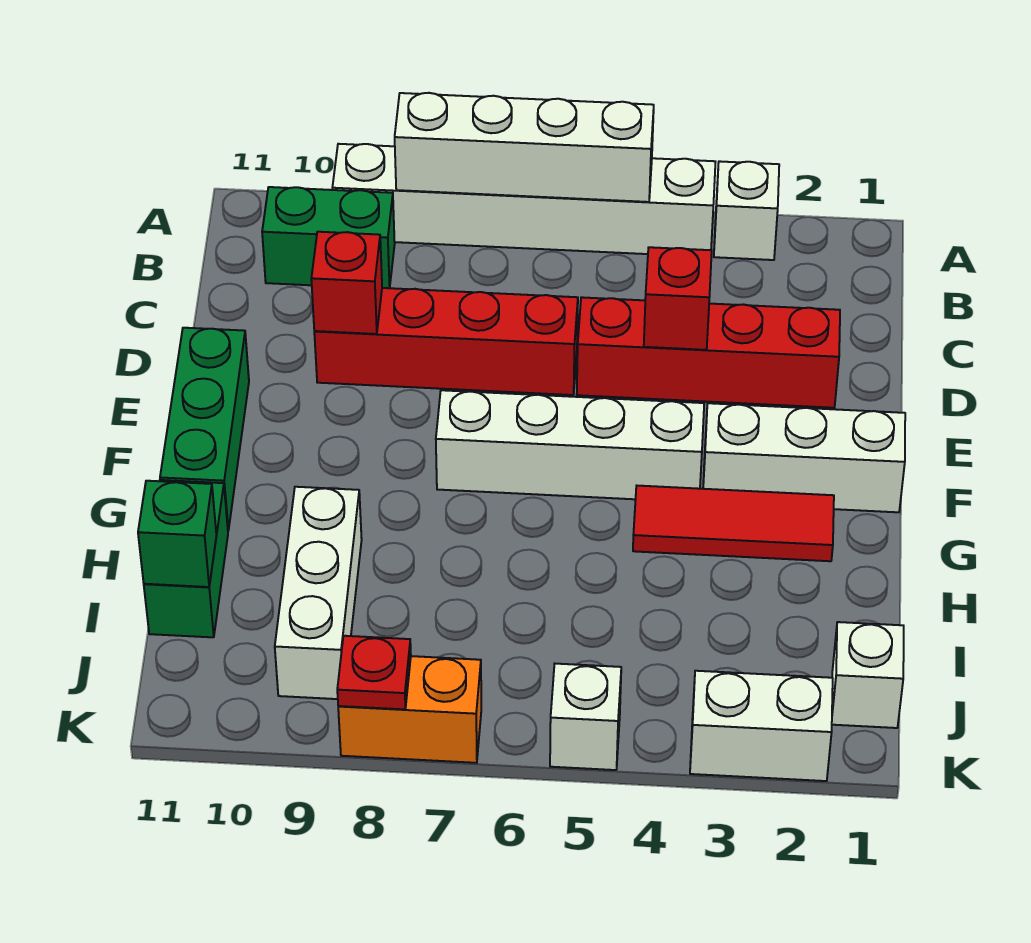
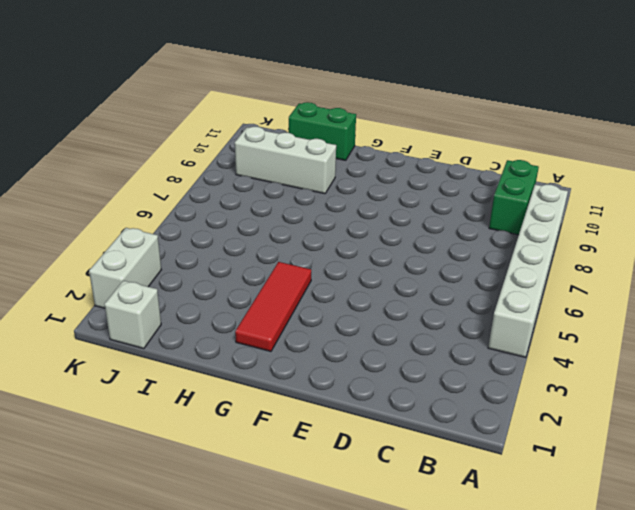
none -> white 1x1 brick [714,161,779,260]
none -> red 1x4 brick [577,297,840,408]
none -> red 1x4 brick [314,288,578,395]

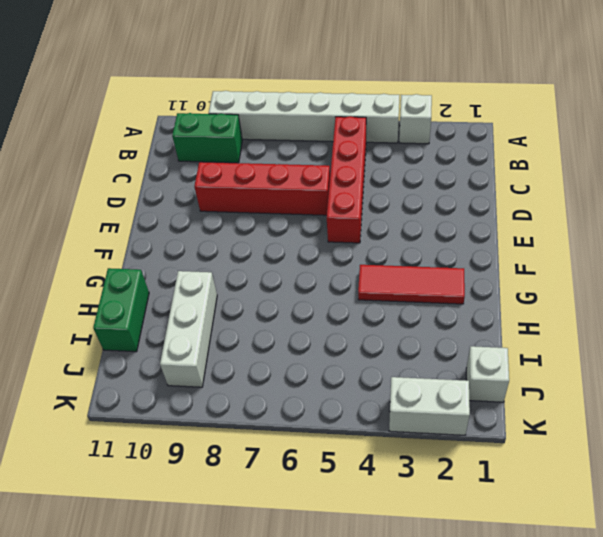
red 1x4 brick [327,116,366,243] -> red 1x4 brick turned to [577,297,840,408]
none -> green 1x3 brick [160,328,249,531]
none -> white 1x3 brick [703,403,905,512]
none -> white 1x4 brick [436,390,704,499]

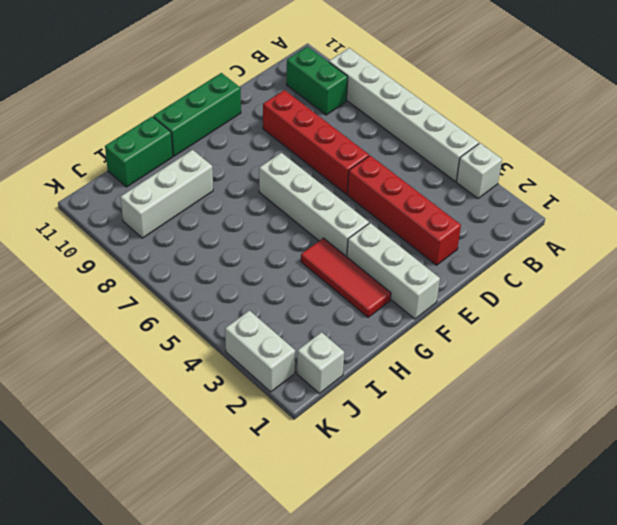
none -> white 1x1 brick [550,664,621,770]
none -> orange 1x2 brick [338,656,481,763]
none -> white 1x4 brick [395,93,654,202]

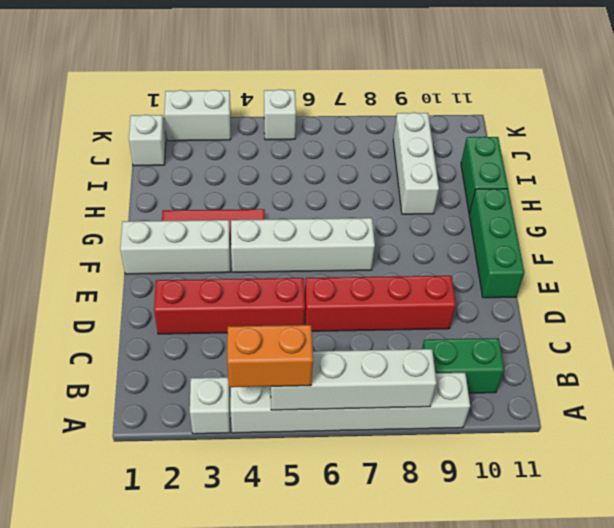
orange 1x2 brick [227,325,313,387] -> orange 1x2 brick moved to [338,656,481,763]
none -> red 1x1 brick [644,247,712,350]
none -> red 1x1 brick [311,232,382,334]
none -> green 1x1 brick [138,481,216,587]

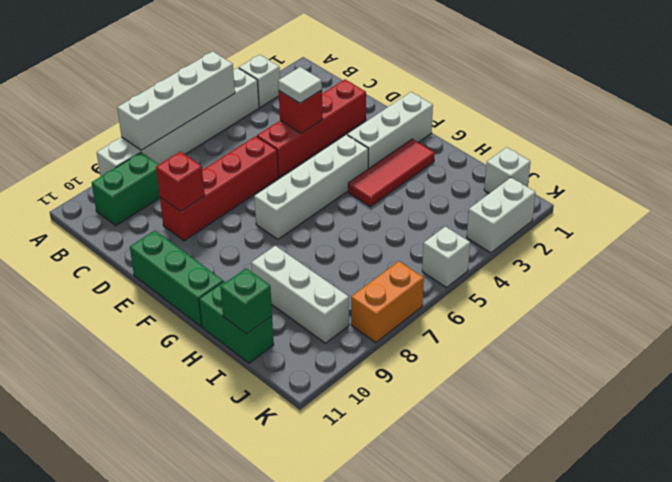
white 1x1 tile [278,67,322,103] -> none
none -> red 1x1 plate [337,636,411,709]

